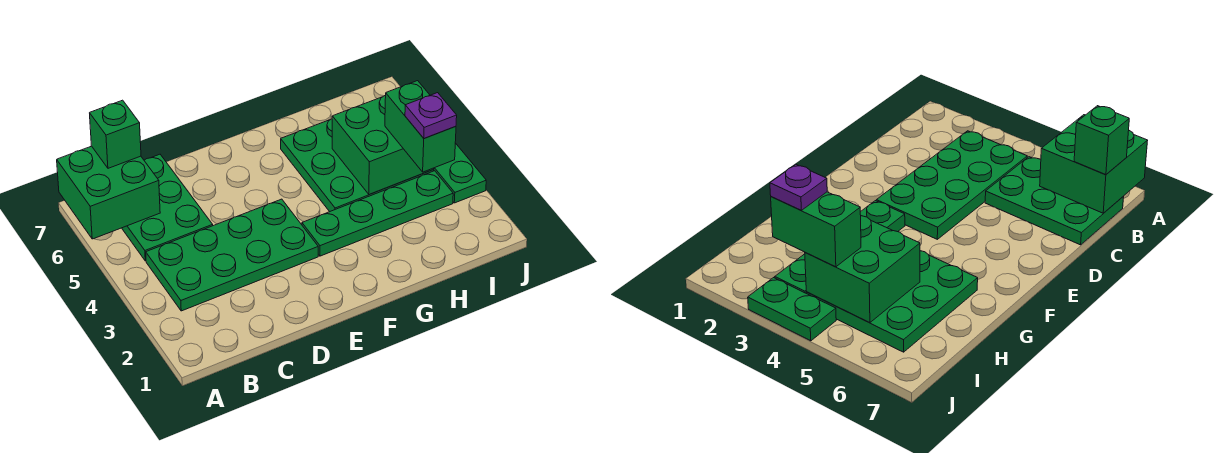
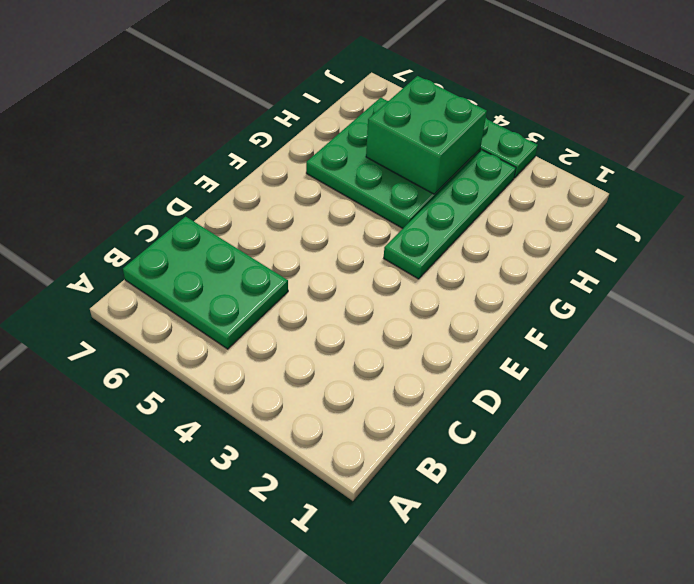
none -> green 2x4 plate [146,199,318,311]
none -> green 2x2 brick [57,146,160,239]

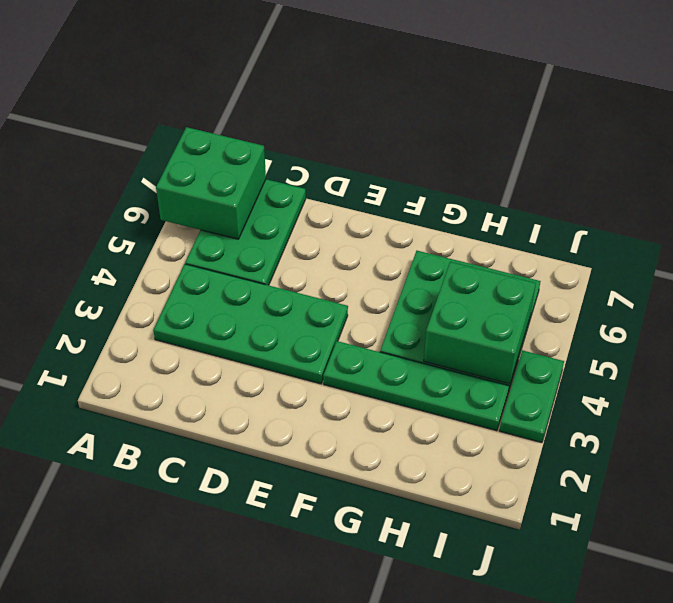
none -> green 1x1 brick [90,100,141,168]
none -> green 1x2 brick [385,81,456,172]

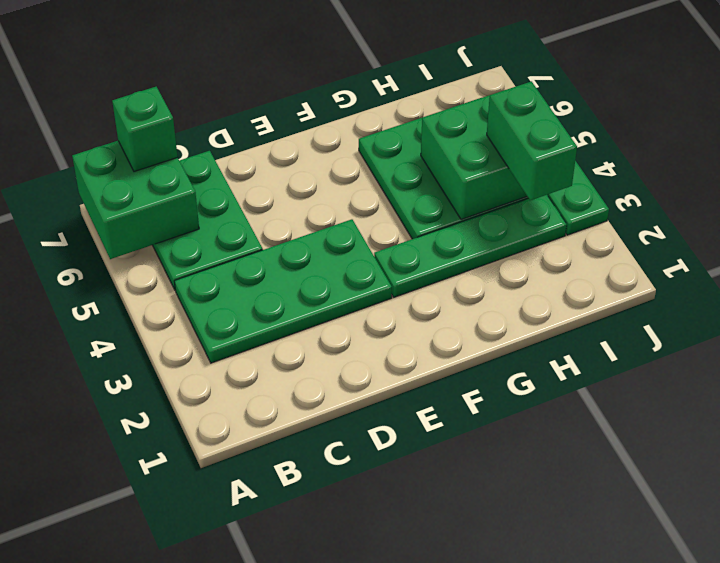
none -> purple 1x1 plate [405,93,457,138]

